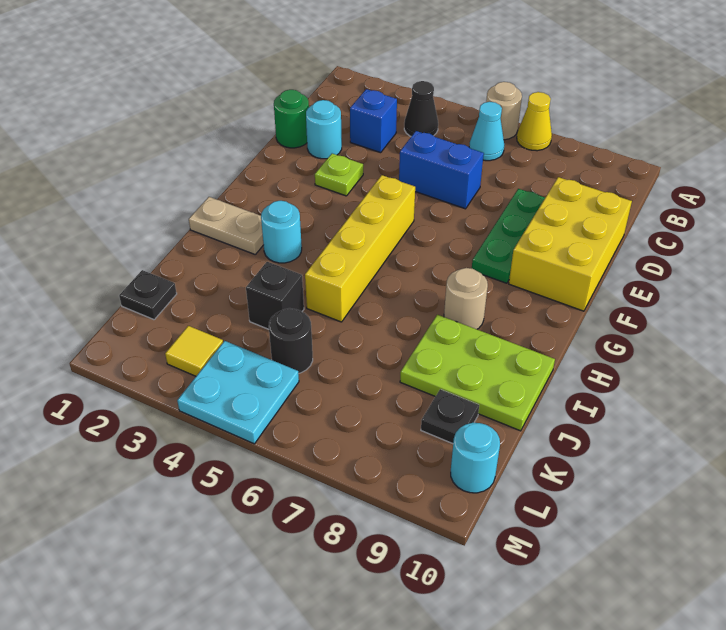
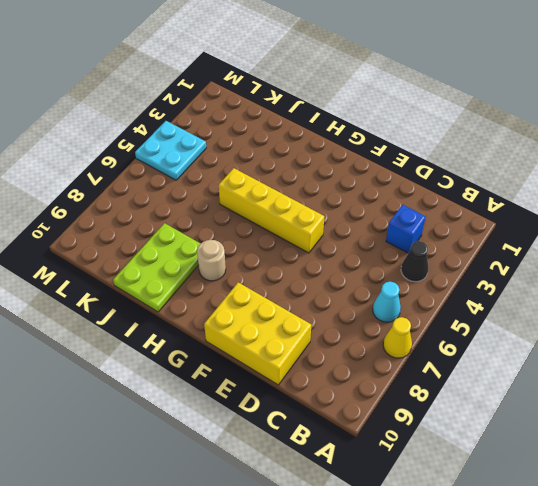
none -> tan 1x1 round brick [486,82,522,140]
none -> green 1x1 round brick [274,90,309,148]
none -> cyan 1x1 round brick [306,100,342,159]

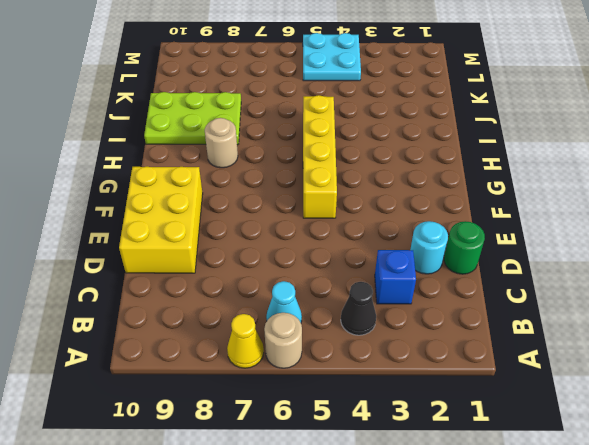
none -> blue 1x2 brick [399,131,484,209]
none -> green 1x3 plate [472,189,545,283]
none -> lime 1x1 plate [315,154,363,196]

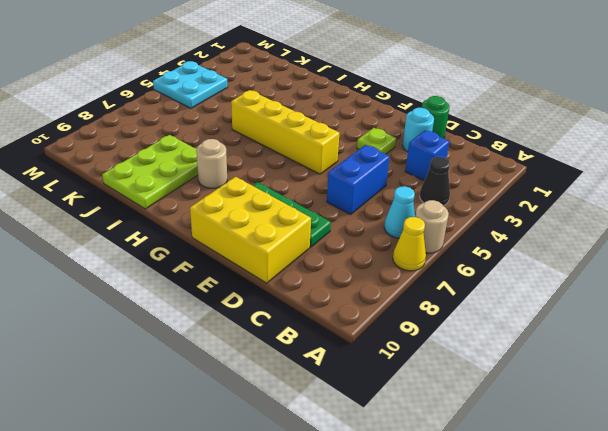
none -> tan 1x2 plate [189,197,264,254]
none -> cyan 1x1 round brick [261,201,302,263]
none -> black 1x1 brick [246,262,304,329]

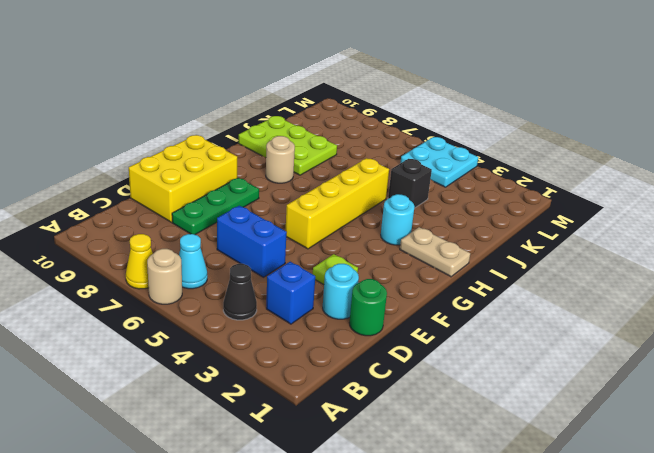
none -> black 1x1 plate [119,270,177,320]
none -> black 1x1 round brick [269,308,313,374]
none -> black 1x1 plate [421,389,479,444]

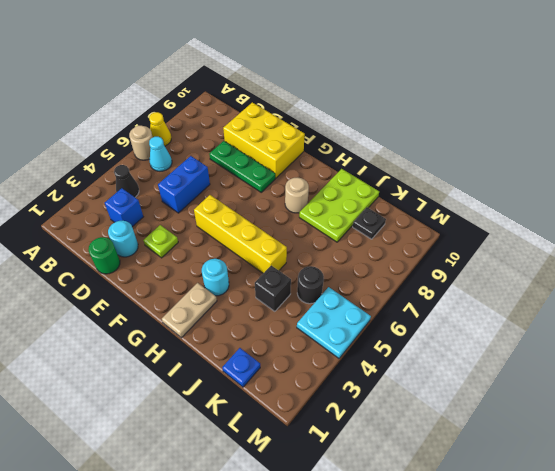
blue 1x1 plate [222,348,260,387] -> black 1x1 plate [119,270,177,320]
none -> yellow 1x1 tile [165,326,223,376]
none -> cyan 1x1 round brick [451,423,500,493]

